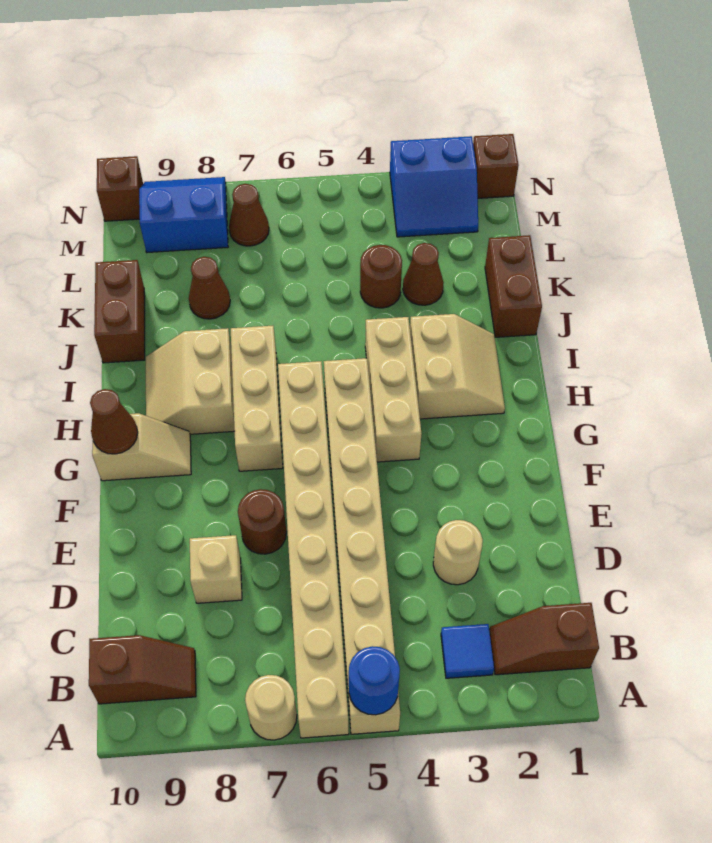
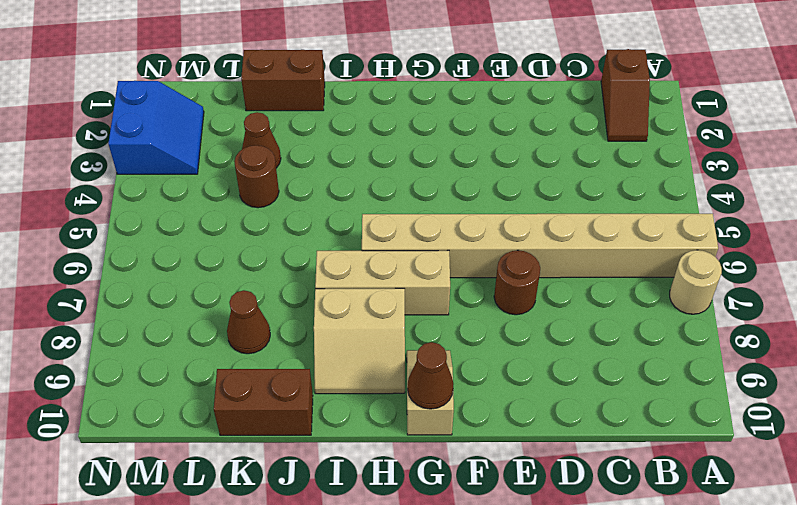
none -> tan 1x8 brick [324,358,400,734]
none -> blue 1x1 tile [441,624,494,678]
none -> brown 1x2 slope [89,635,196,704]

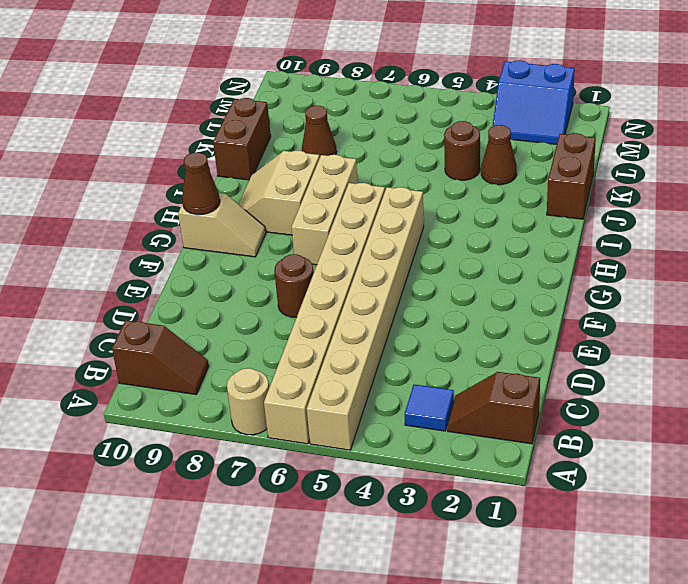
none -> tan 1x1 round brick [433,520,483,585]
none -> tan 1x1 brick [190,535,242,603]
none -> tan 1x3 brick [365,317,422,462]

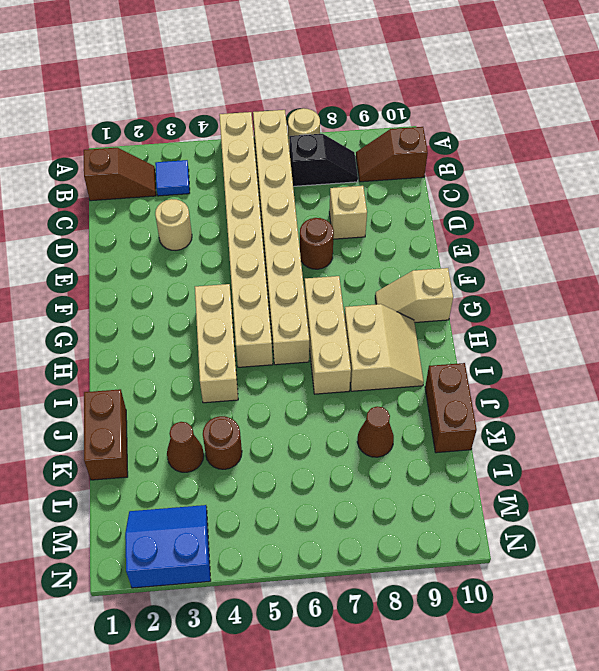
black 1x2 slope [289,134,358,186] -> none
none -> tan 2x2 slope [410,314,505,419]
none -> brown 1x1 cone [229,184,269,246]
none -> blue 2x2 slope [139,177,228,253]

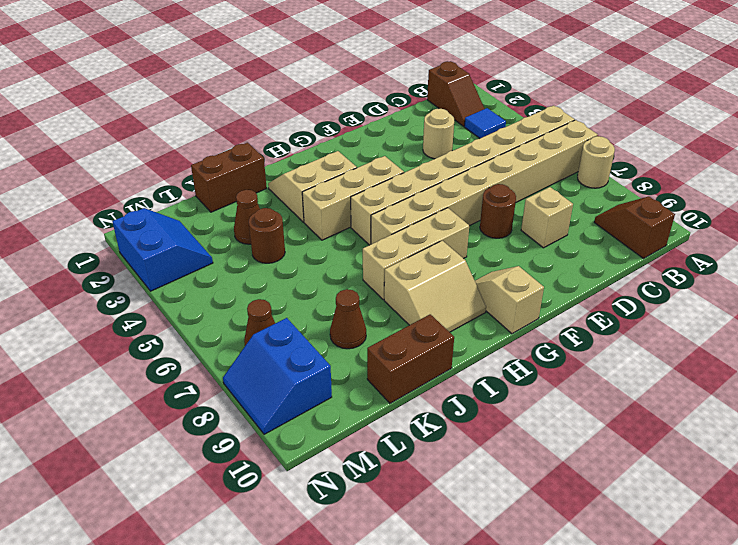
none -> brown 1x1 brick [473,134,519,198]
none -> brown 1x1 brick [97,156,143,221]
none -> blue 1x1 round brick [349,646,400,715]

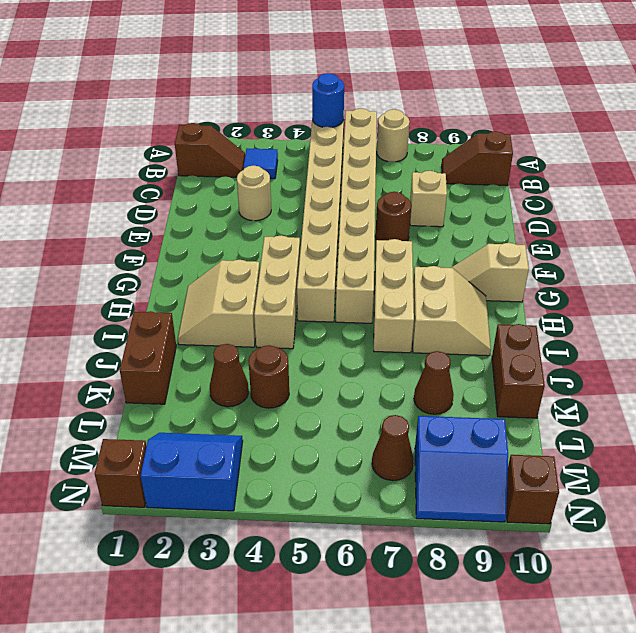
none -> brown 1x1 cone [90,389,138,454]

